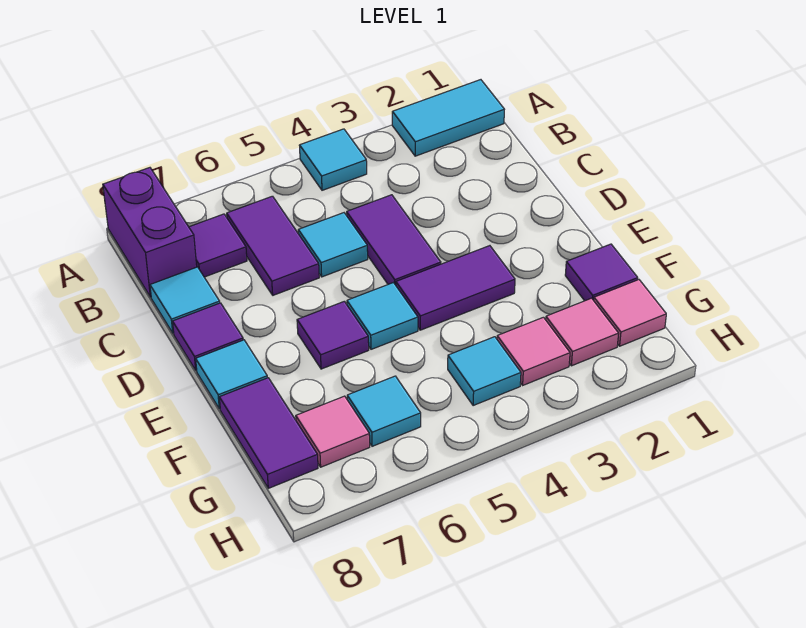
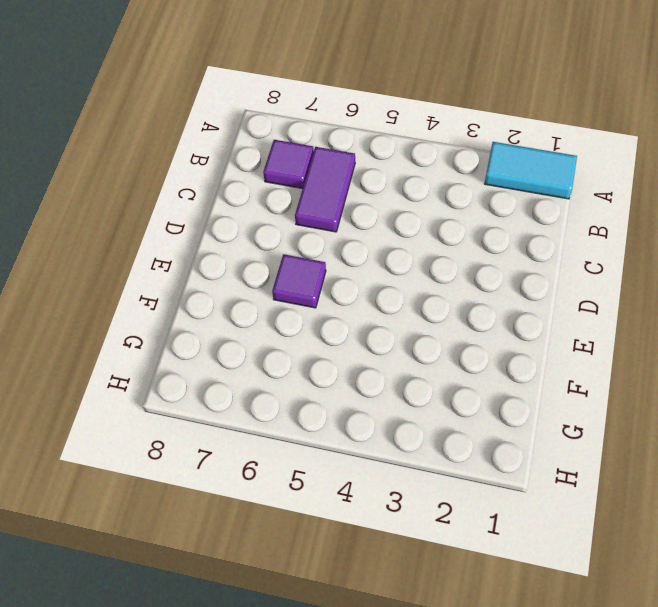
none -> cyan 1x1 tile [299,129,367,190]
none -> purple 1x2 brick [103,168,197,297]
none -> purple 1x2 tile [347,195,441,285]

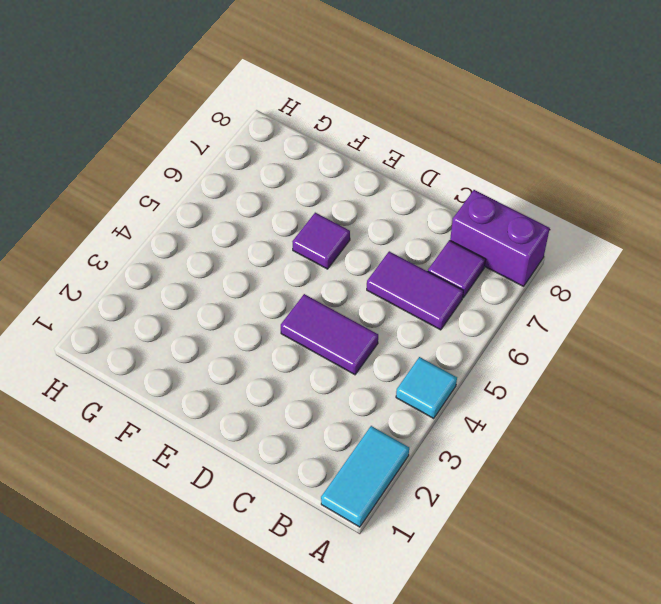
none -> cyan 1x1 tile [298,213,368,277]
none -> cyan 1x1 tile [150,267,220,333]
none -> purple 1x1 tile [173,303,243,371]

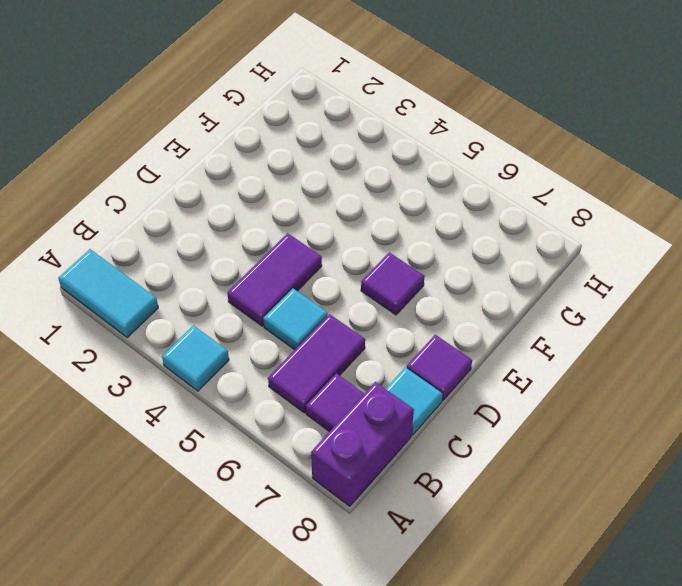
none -> purple 1x2 tile [396,246,515,330]
none -> cyan 1x1 tile [347,283,418,349]
none -> cyan 1x1 tile [196,340,267,409]

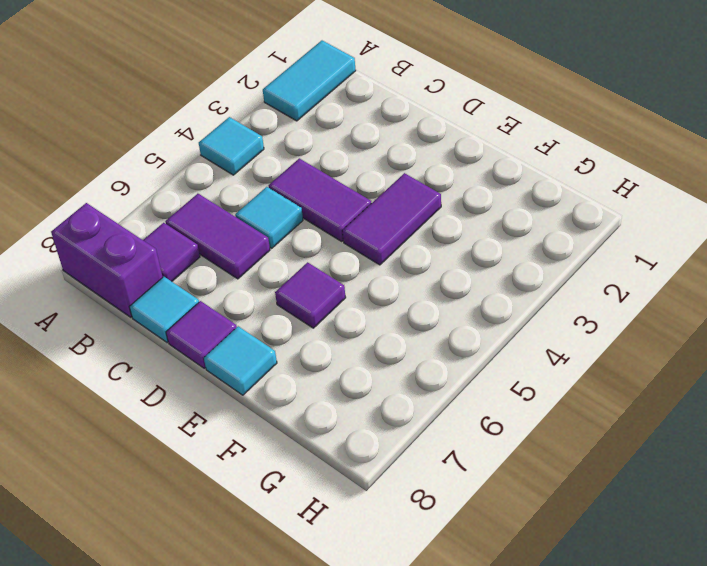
none -> cyan 1x1 tile [347,283,418,349]
none -> purple 1x1 tile [565,244,638,301]
none -> purple 1x2 tile [219,378,318,488]

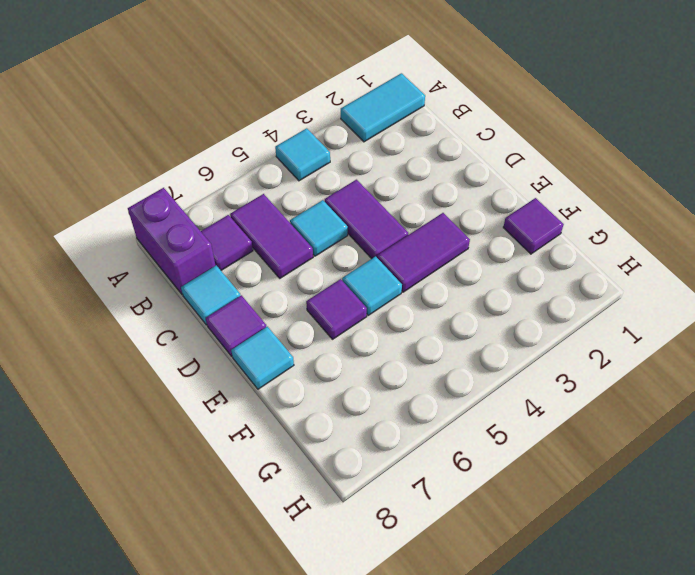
none -> purple 1x2 tile [219,378,318,488]
none -> pink 1x1 tile [594,280,666,346]
none -> pink 1x1 tile [546,298,619,366]

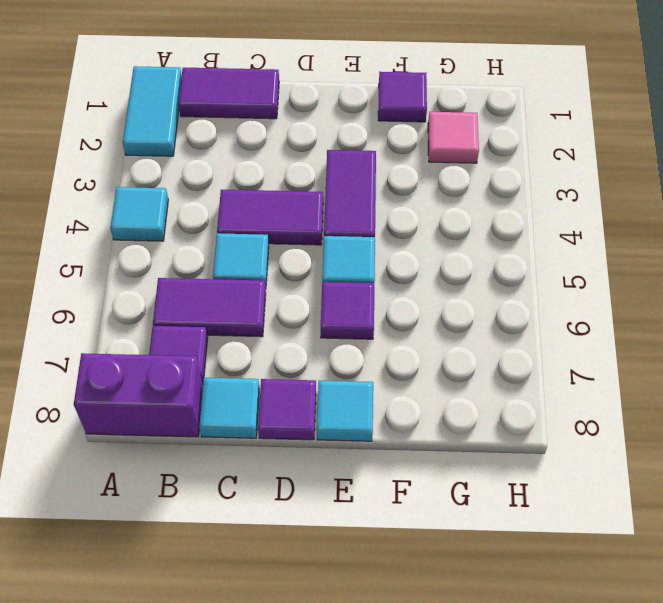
purple 1x2 tile [178,68,279,119] -> purple 1x2 tile moved to [219,378,318,488]
none -> pink 1x1 tile [594,280,666,346]
none -> pink 1x1 tile [497,317,570,385]
none -> cyan 1x1 tile [448,337,521,406]

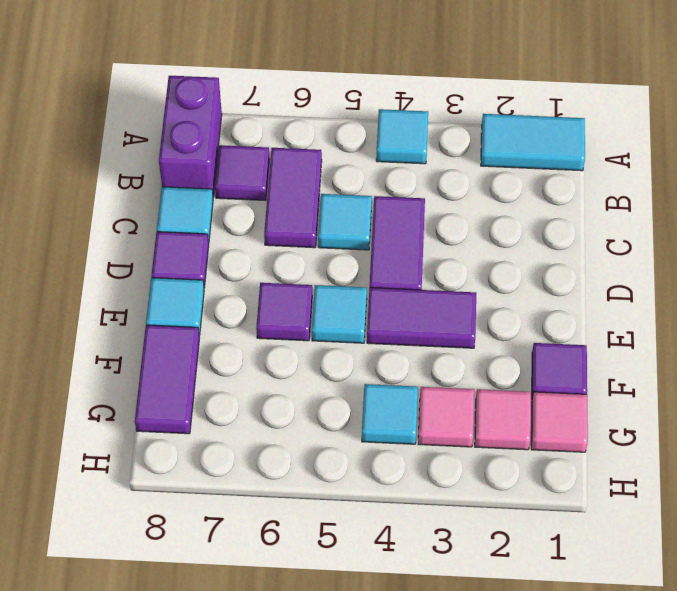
none -> cyan 1x1 tile [347,376,421,446]
none -> pink 1x1 tile [296,396,370,467]

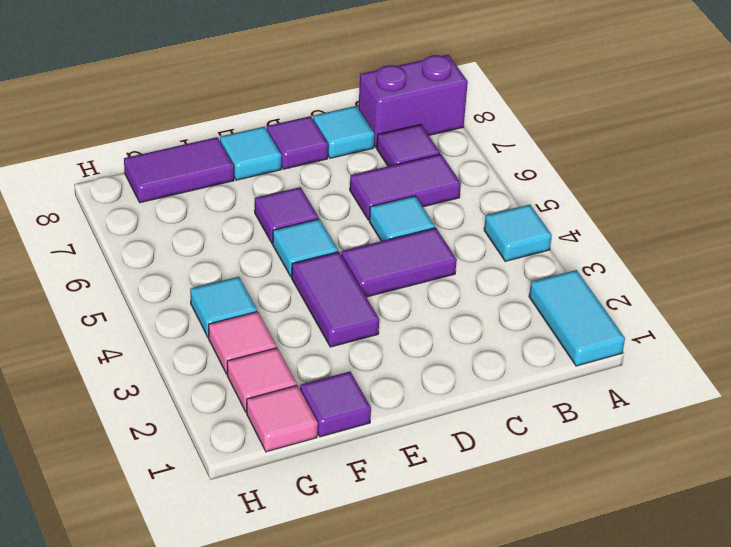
none -> cyan 1x1 tile [347,376,421,446]
none -> pink 1x1 tile [296,396,370,467]

